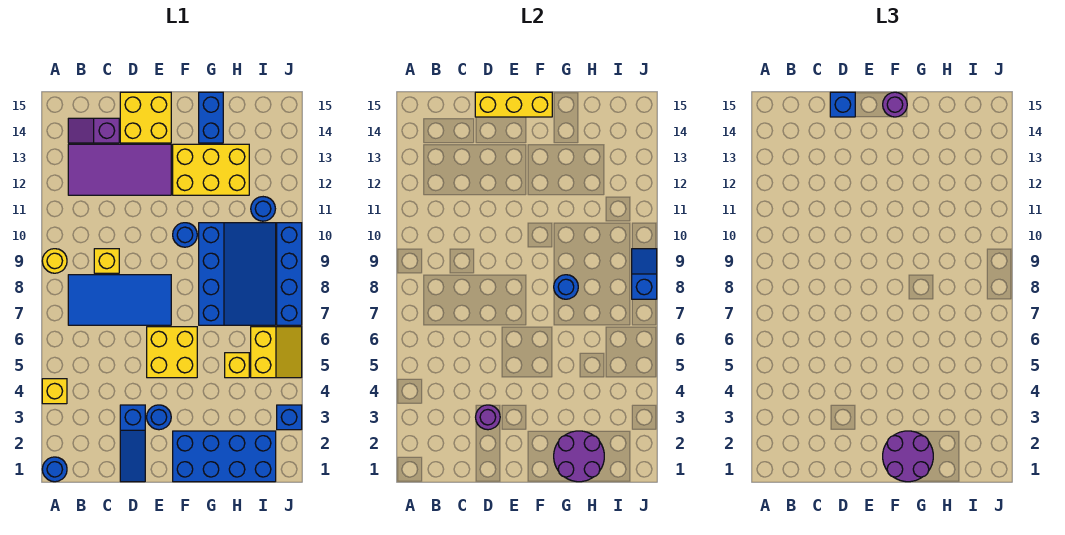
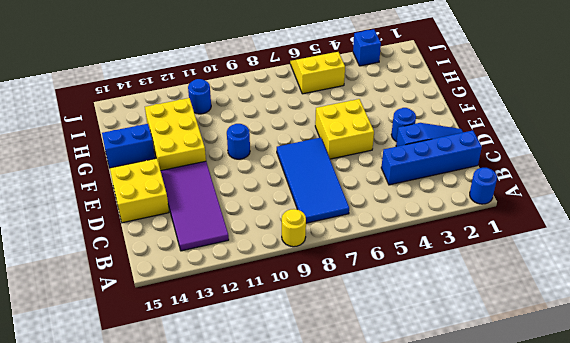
blue 1x4 brick [381,131,482,185] -> blue 1x4 brick moved to [277,223,302,325]
none -> yellow 1x1 brick [42,379,67,404]
none -> purple 1x2 slope [68,118,119,143]
none -> yellow 1x1 brick [94,249,119,273]

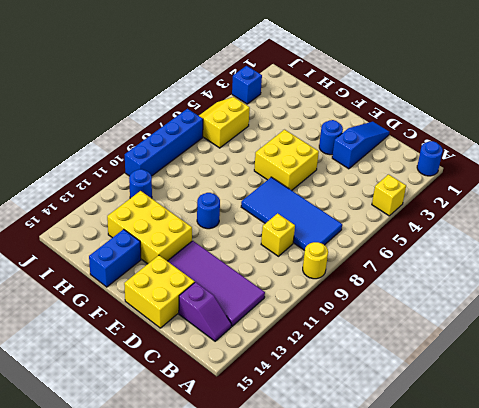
none -> blue 2x4 brick [173,431,276,482]
none -> blue 3x4 slope [199,223,276,325]
none -> yellow 1x1 brick [225,353,249,378]

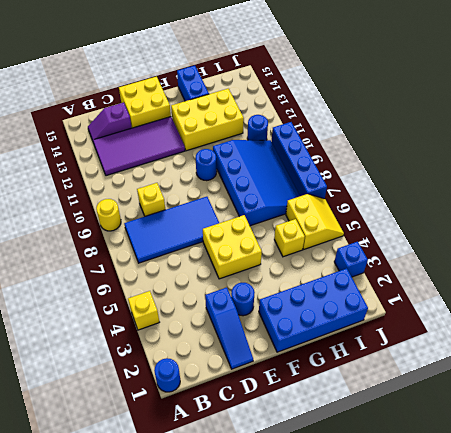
none -> purple 1x1 round brick [476,405,500,430]
none -> yellow 1x3 brick [475,92,552,117]
none -> purple 2x2 round brick [554,431,604,482]

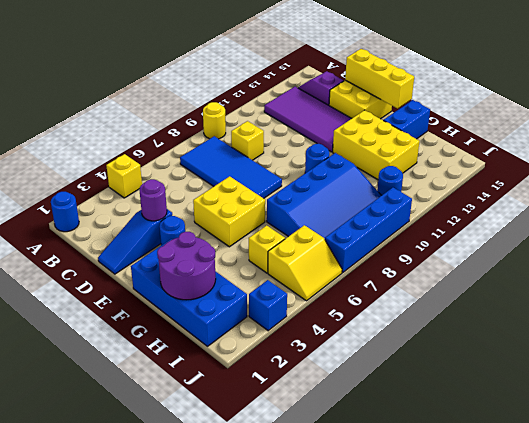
none -> blue 1x1 round brick [554,275,578,299]
none -> blue 1x2 slope [632,249,657,299]
none -> blue 1x1 brick [830,92,855,117]

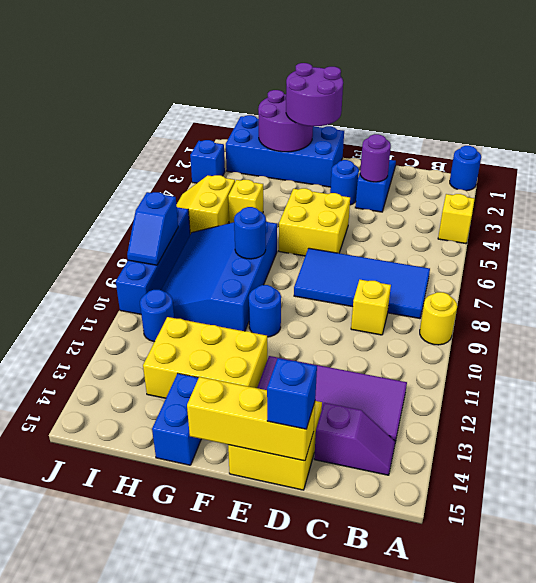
none -> purple 1x1 round brick [883,92,907,117]

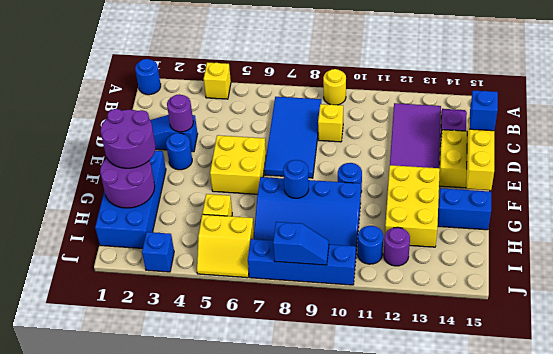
purple 1x1 round brick [384,227,410,266] -> purple 1x1 round brick moved to [883,92,907,117]

